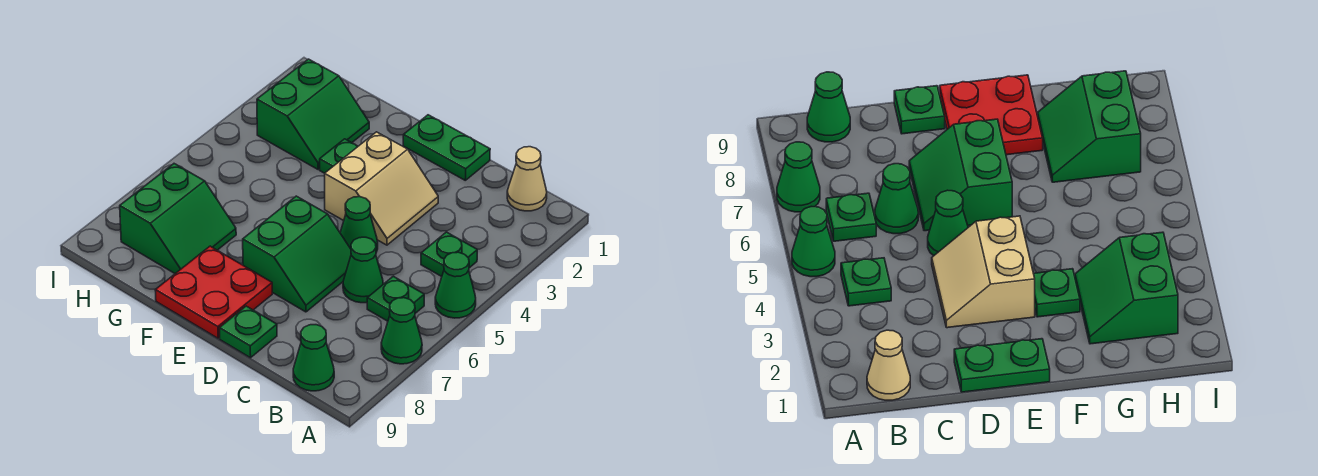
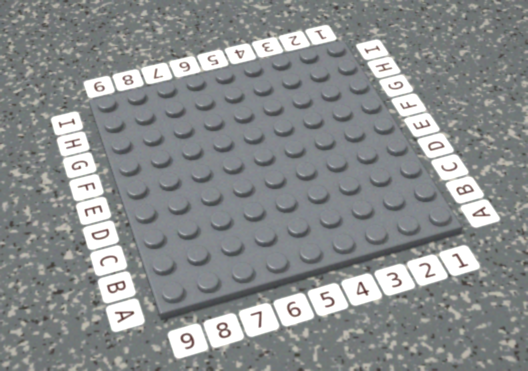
none -> green 1x1 cone [435,252,476,318]
none -> green 1x1 cone [381,298,422,364]
none -> tan 1x1 cone [507,147,547,211]

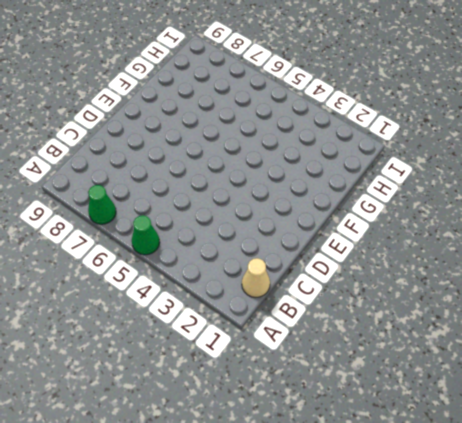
none -> green 1x1 plate [421,232,477,277]
none -> green 1x1 plate [367,276,424,321]
none -> green 1x1 cone [293,325,334,391]

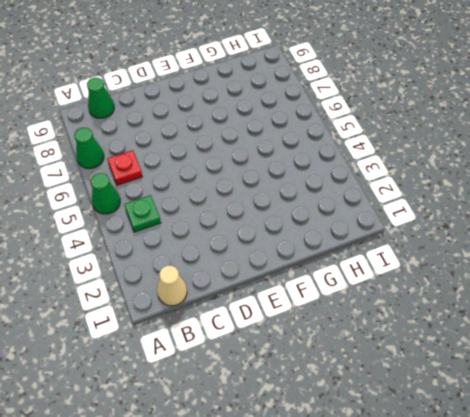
red 1x1 plate [107,150,142,185] -> green 1x1 plate [367,276,424,321]
none -> green 1x1 cone [343,237,383,303]
none -> green 1x2 plate [403,115,490,180]
none -> tan 2x2 slope [325,132,438,245]

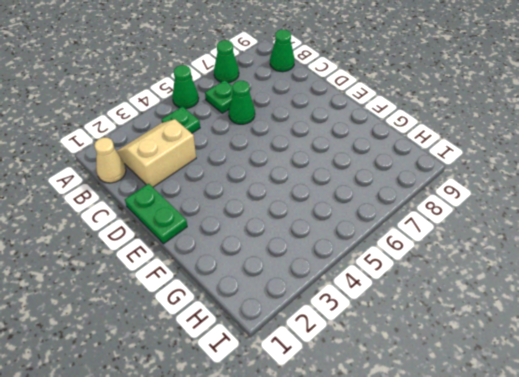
tan 2x2 slope [117,119,196,187] -> tan 2x2 slope moved to [325,132,438,245]
none -> green 1x1 cone [340,197,378,252]
none -> green 2x2 slope [243,196,351,312]
none -> green 1x1 plate [219,306,277,358]

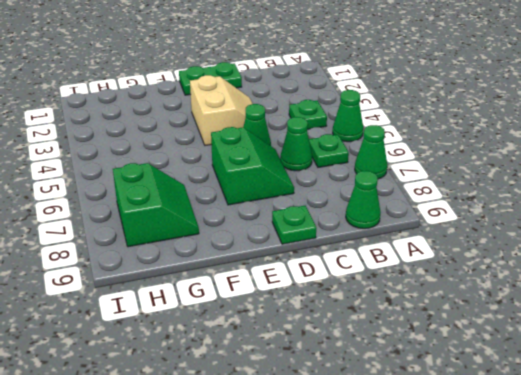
none -> tan 1x1 cone [507,147,547,211]
none -> red 2x2 plate [155,246,272,338]
none -> green 1x1 plate [320,139,358,173]

